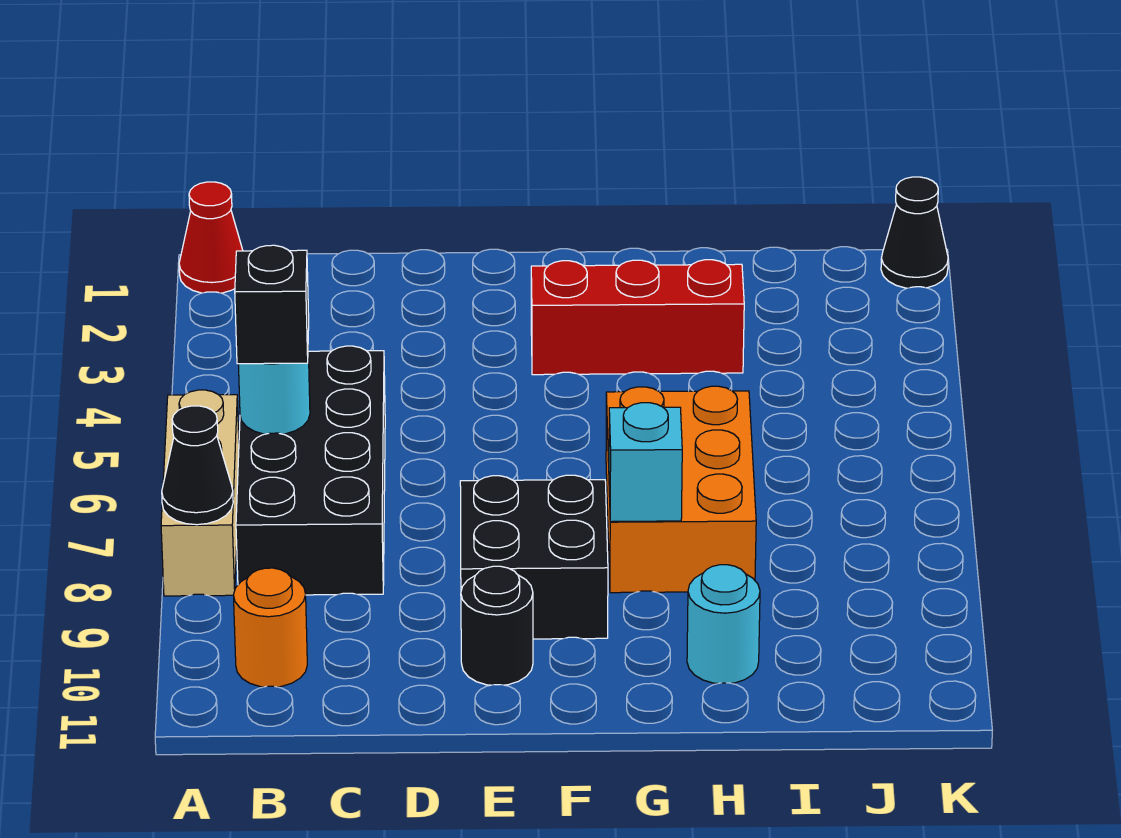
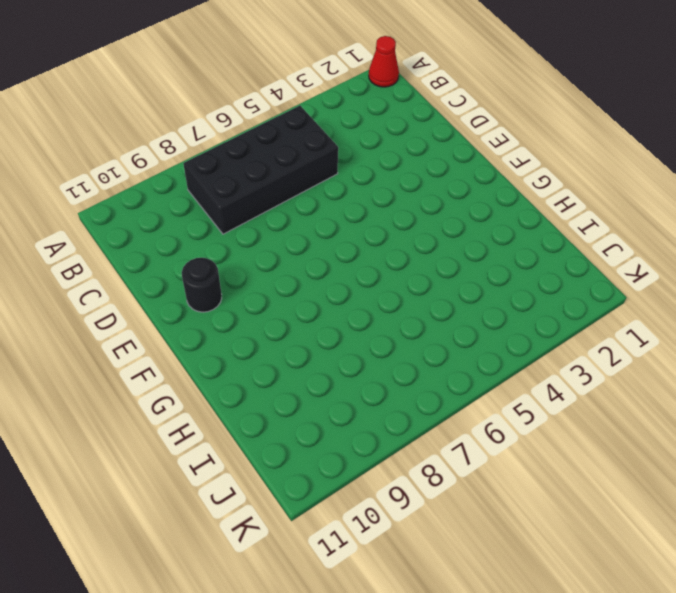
none -> tan 1x3 brick [161,390,239,596]
none -> orange 1x1 round brick [233,568,307,687]
none -> black 2x2 brick [460,475,608,639]

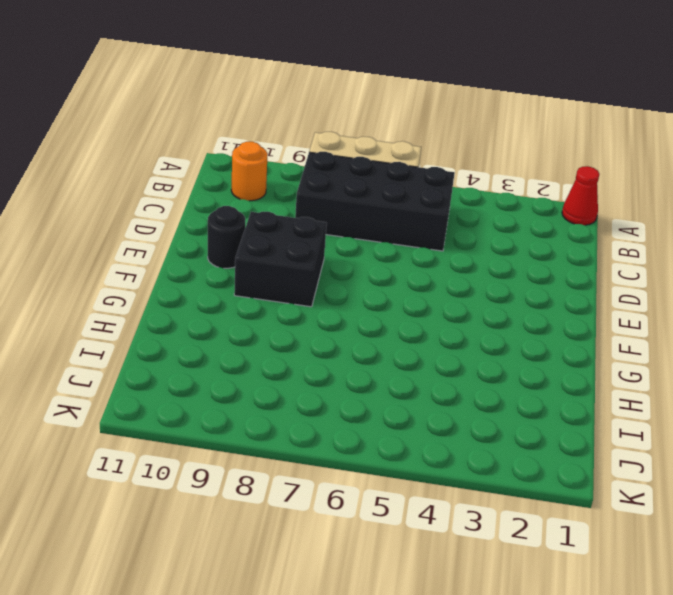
none -> red 1x3 brick [531,260,744,375]
none -> orange 2x3 brick [606,386,756,593]
none -> cyan 1x1 round brick [687,565,760,684]

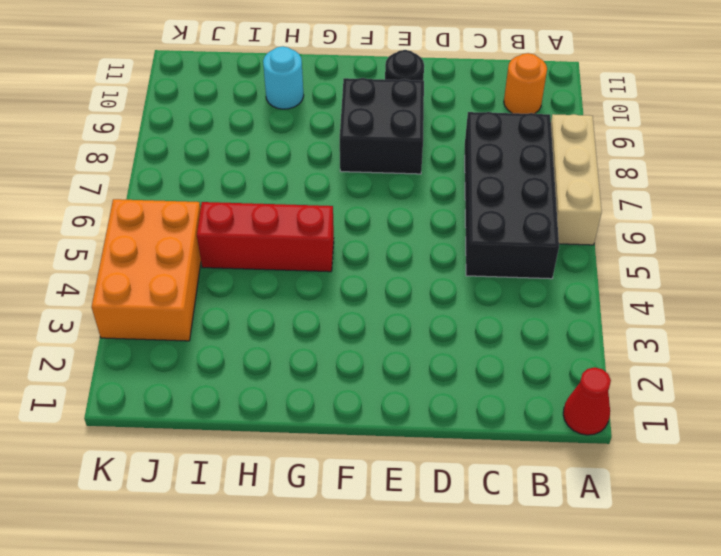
red 1x3 brick [197,202,334,272] -> red 1x3 brick moved to [531,260,744,375]
orange 2x3 brick [92,199,201,341] -> orange 2x3 brick moved to [606,386,756,593]
none -> black 1x1 cone [881,177,948,288]
none -> black 1x1 cone [162,406,233,525]
none -> cyan 1x1 round brick [238,355,310,434]

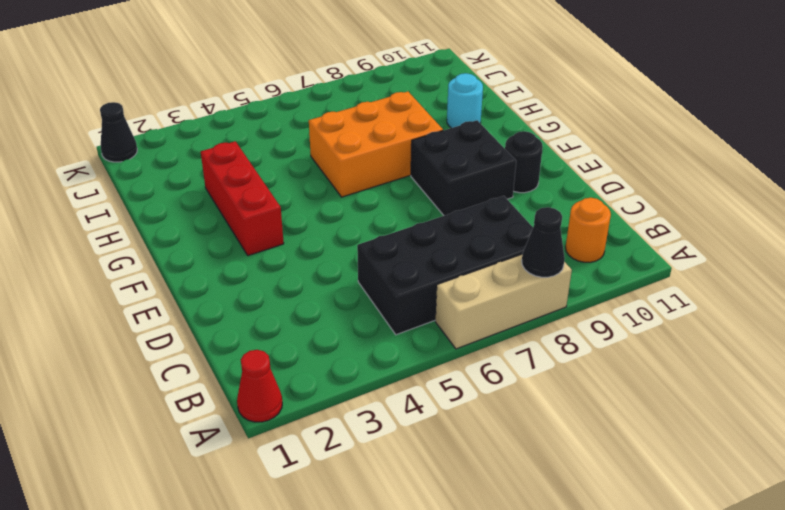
none -> cyan 1x1 round brick [238,355,310,434]
none -> cyan 1x1 brick [609,403,682,522]
none -> black 1x1 brick [235,245,309,364]

